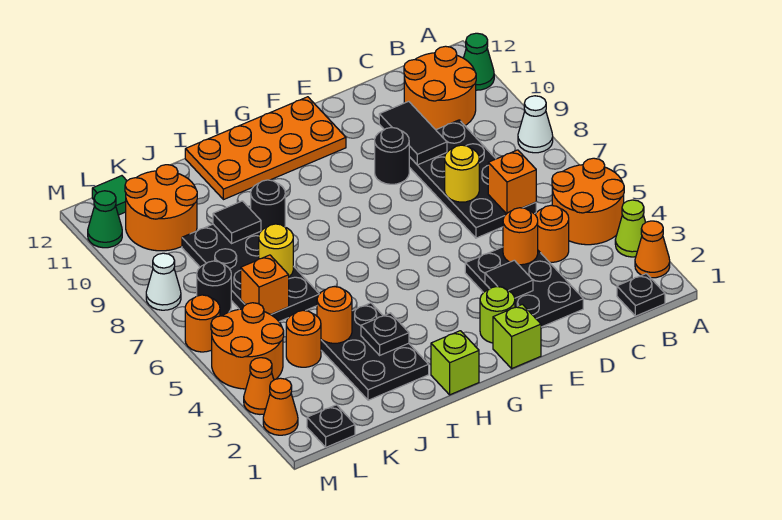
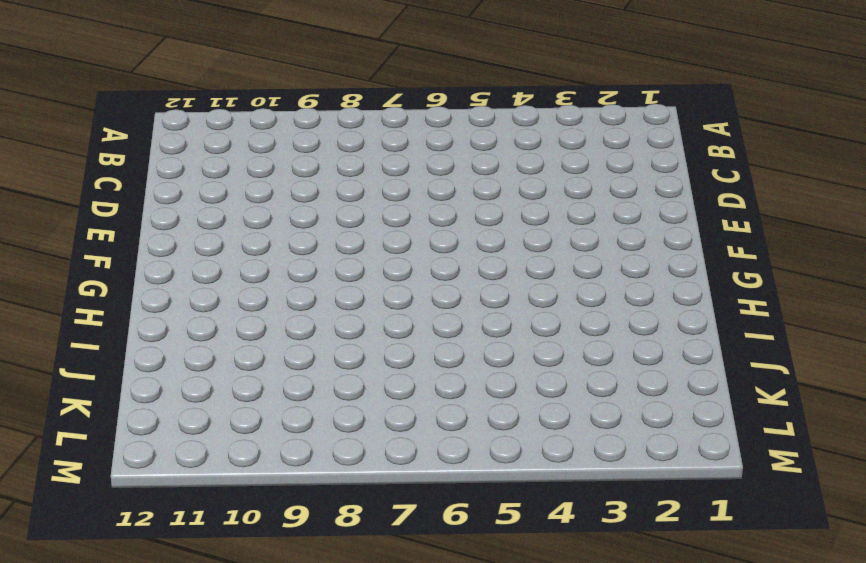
none -> orange 1x1 cone [635,221,670,278]
none -> lime 1x1 cone [615,200,646,257]
none -> orange 2x2 round brick [552,158,624,245]
none -> white 1x1 cone [518,96,553,153]

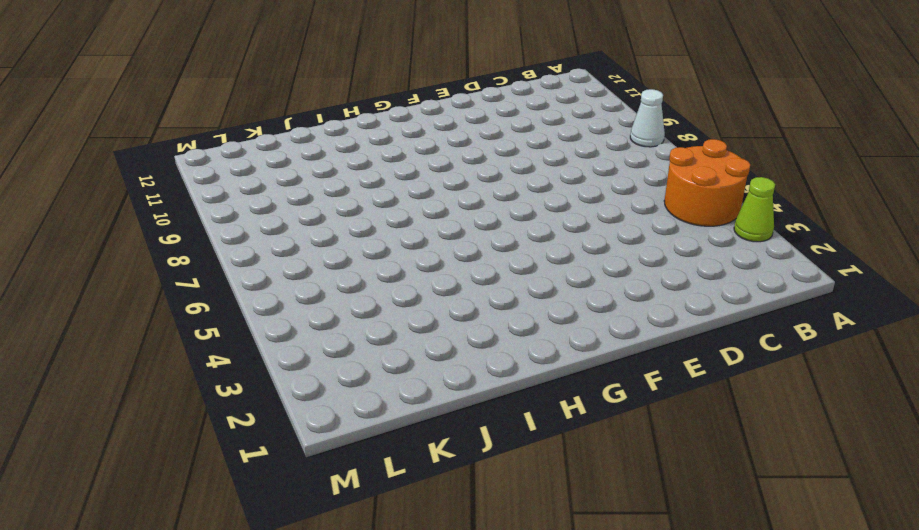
none -> orange 1x1 cone [635,221,670,278]
none -> green 1x1 cone [464,33,494,90]
none -> black 1x1 plate [617,274,665,316]
none -> orange 2x2 round brick [404,46,476,130]

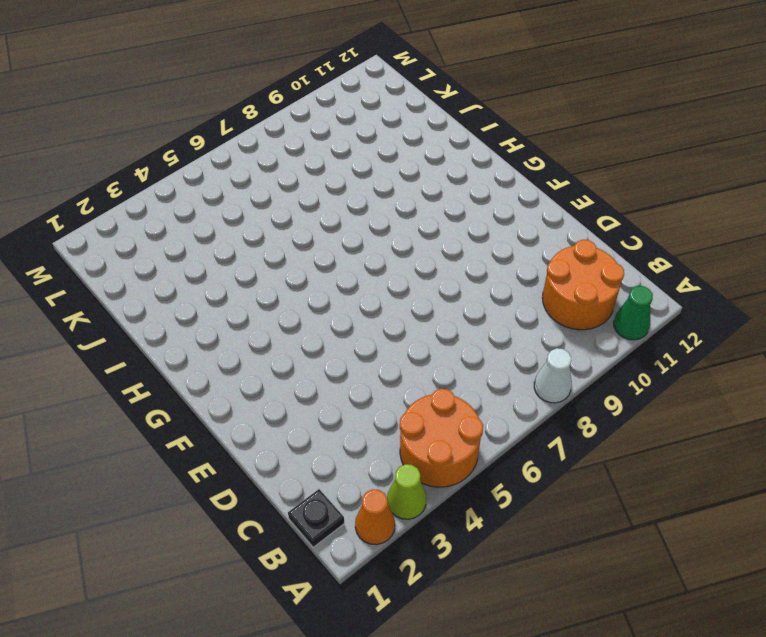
none -> orange 1x1 round brick [535,205,569,262]
none -> black 2x4 plate [409,120,536,238]
none -> black 2x3 plate [465,247,583,327]
none -> black 1x1 round brick [375,128,409,184]

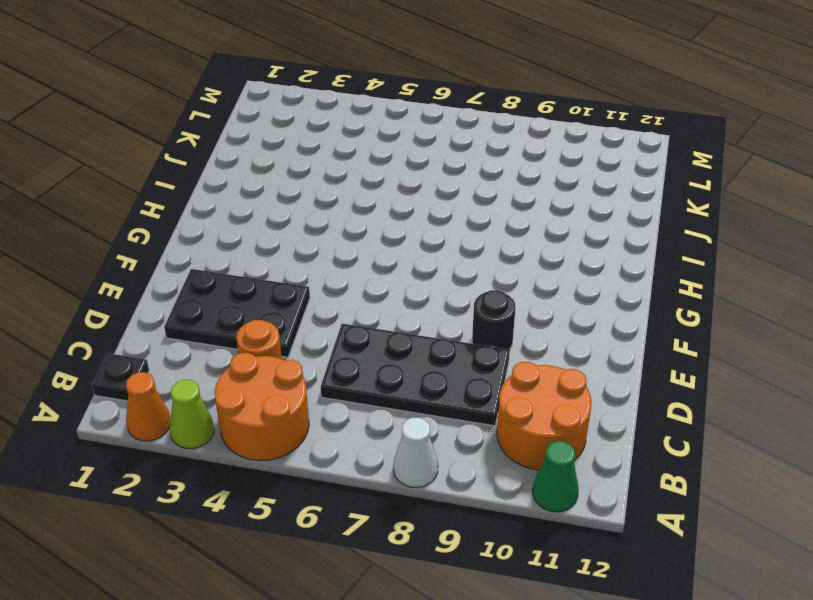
none -> lime 1x1 brick [493,304,541,368]
none -> lime 1x1 round brick [480,286,515,343]
none -> orange 2x4 plate [185,97,346,200]
none -> lime 1x1 brick [431,331,479,395]

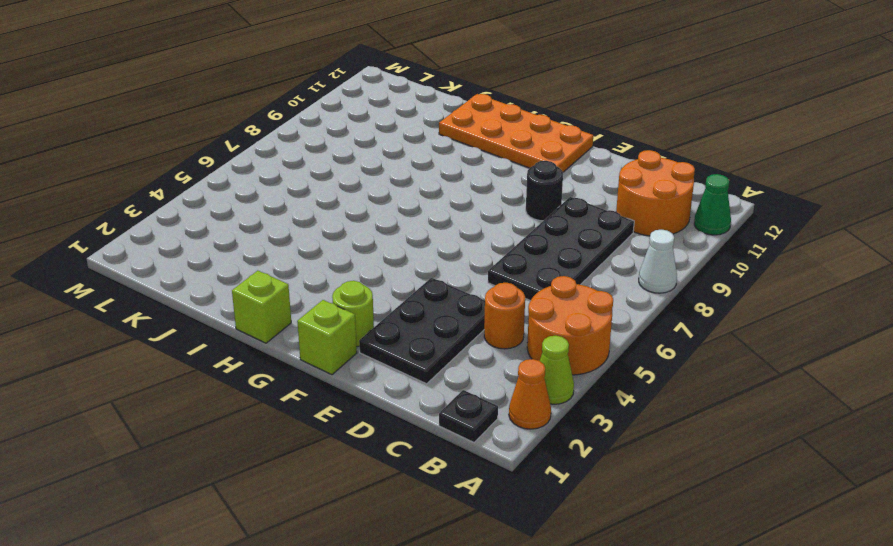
none -> black 2x3 plate [321,303,429,400]
none -> black 1x1 round brick [251,180,285,231]
none -> black 2x4 plate [182,224,319,322]
none -> orange 1x1 round brick [286,310,321,367]

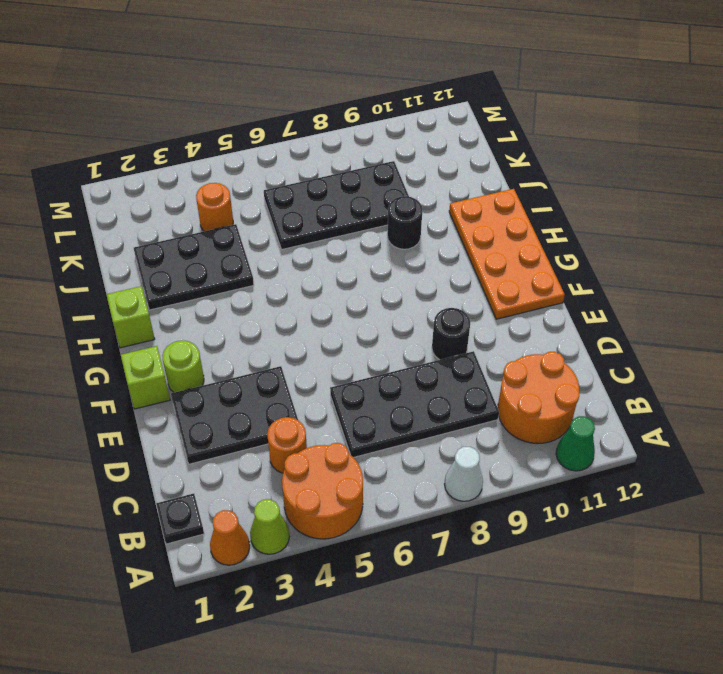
none -> orange 2x2 round brick [125,165,197,251]
none -> black 1x1 plate [307,405,355,447]
none -> orange 2x2 round brick [211,303,284,389]
none -> black 1x1 round brick [197,261,231,316]

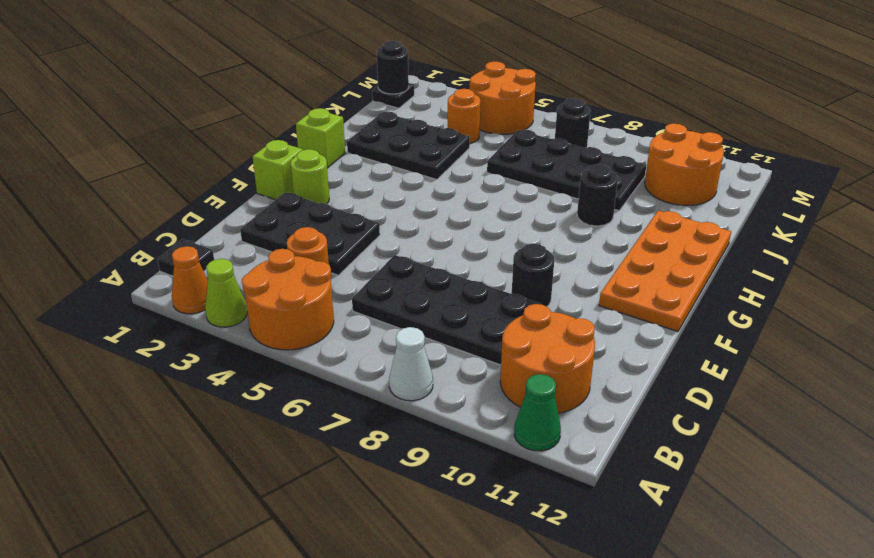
black 1x1 round brick [377,41,409,94] -> none
none -> green 1x1 tile [92,176,127,215]
none -> orange 1x1 cone [263,378,298,435]
none -> orange 1x1 cone [244,358,274,414]
none -> orange 1x1 round brick [185,295,220,352]

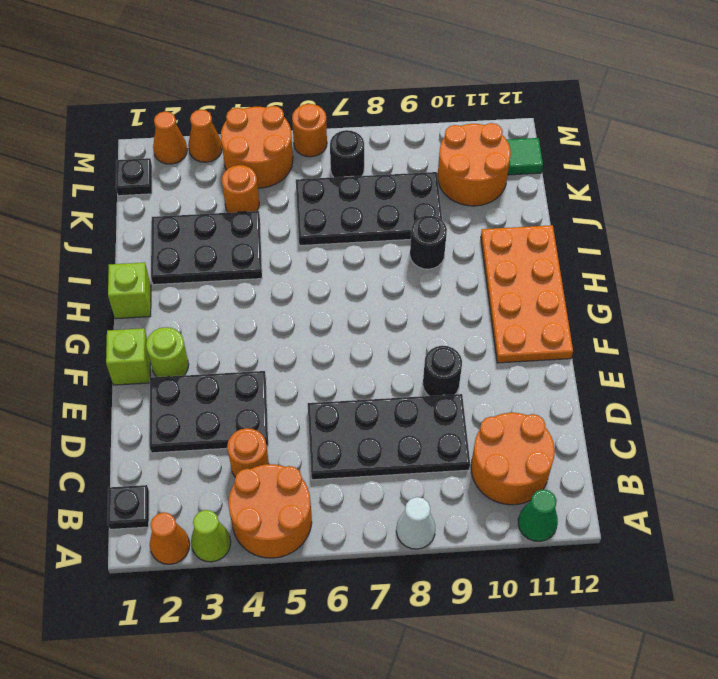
none -> white 1x1 cone [146,253,181,310]
none -> green 1x1 cone [88,191,122,248]
none -> orange 1x1 brick [488,150,536,214]
none -> orange 1x1 round brick [503,208,538,265]

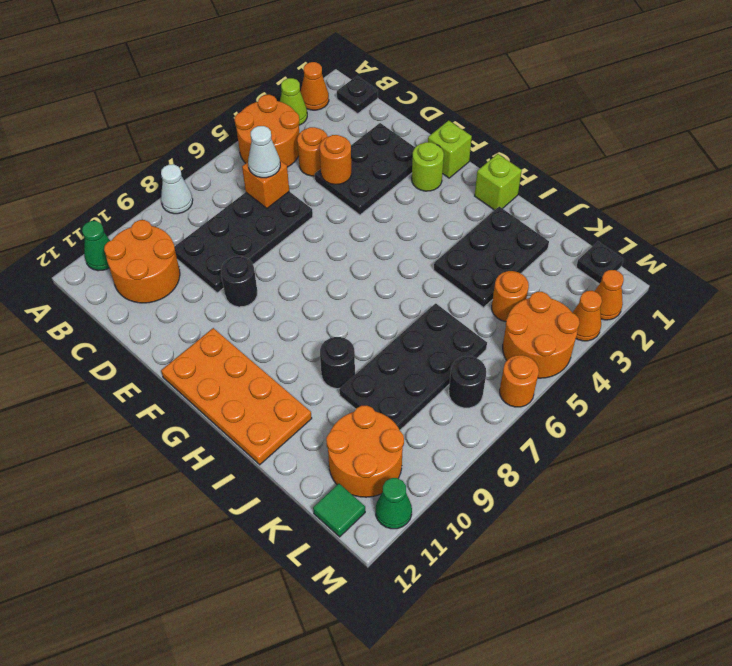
white 1x1 cone [248,126,280,178] -> white 1x1 cone moved to [146,253,181,310]
none -> yellow 1x1 round brick [445,145,479,202]
none -> black 1x2 tile [379,101,447,165]
none -> black 1x1 tile [485,260,533,298]
none -> black 1x1 plate [361,313,409,355]

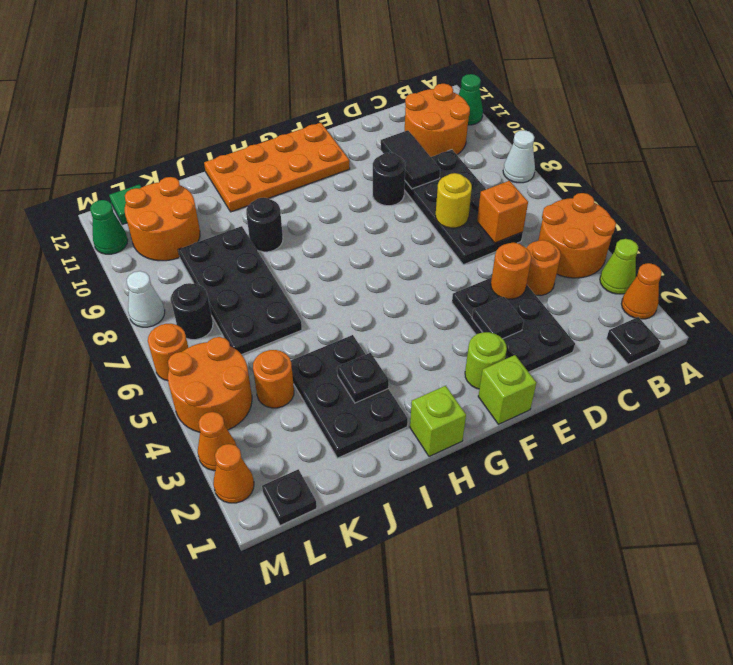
none -> orange 1x1 round brick [317,287,352,343]
none -> yellow 1x1 round brick [259,224,293,277]
none -> black 1x1 tile [213,201,261,243]
none -> orange 1x1 brick [241,255,289,315]

